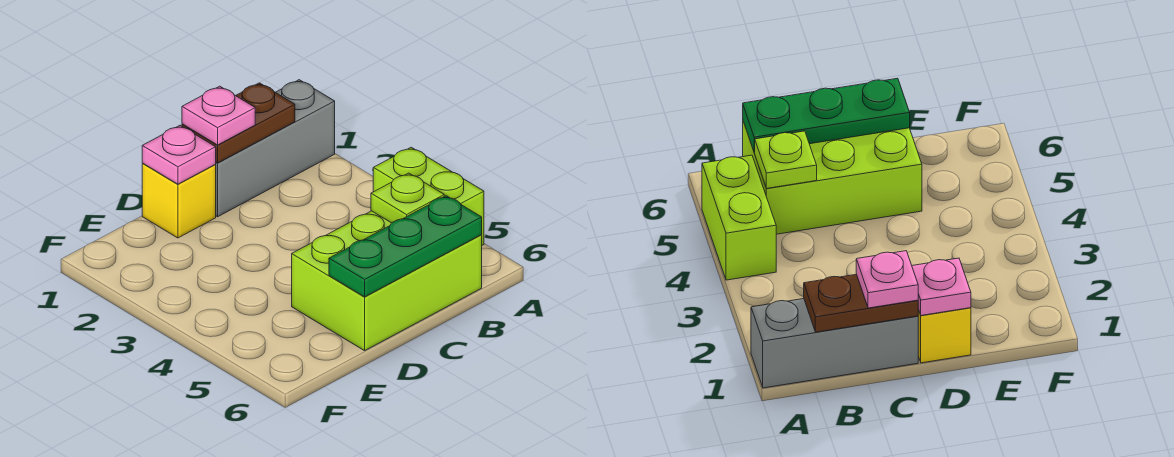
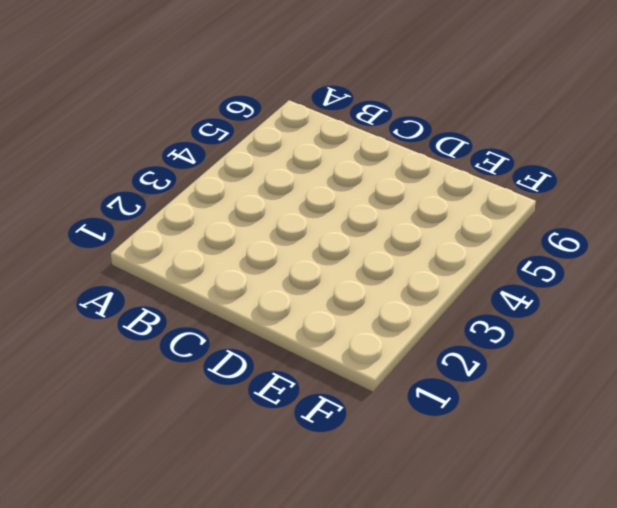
none -> grey 1x3 brick [215,80,335,217]
none -> lime 1x2 brick [373,147,484,245]

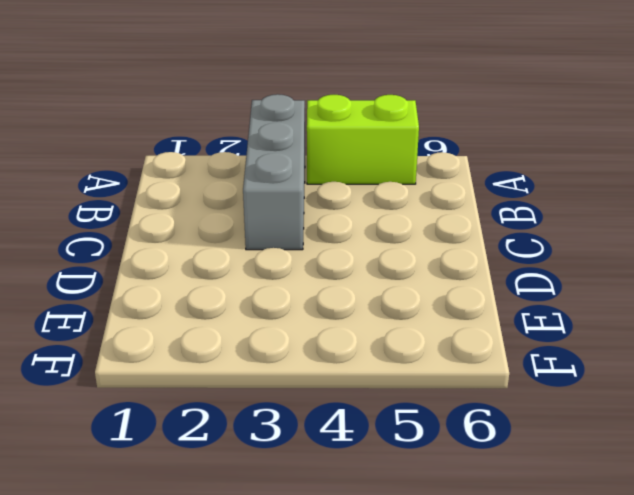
grey 1x3 brick [243,94,305,250] -> grey 1x3 brick moved to [215,80,335,217]
none -> lime 2x3 brick [292,211,482,351]
none -> yellow 1x1 brick [142,164,216,238]

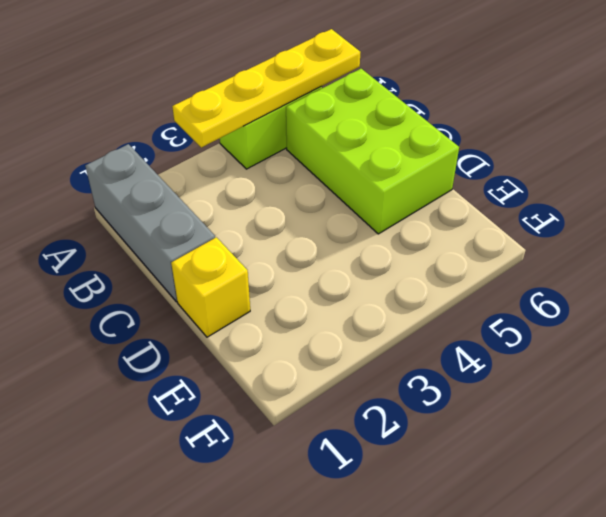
yellow 1x4 plate [172,29,360,147] -> none
none -> brown 1x2 plate [182,83,295,163]
none -> lime 1x1 plate [371,173,444,223]

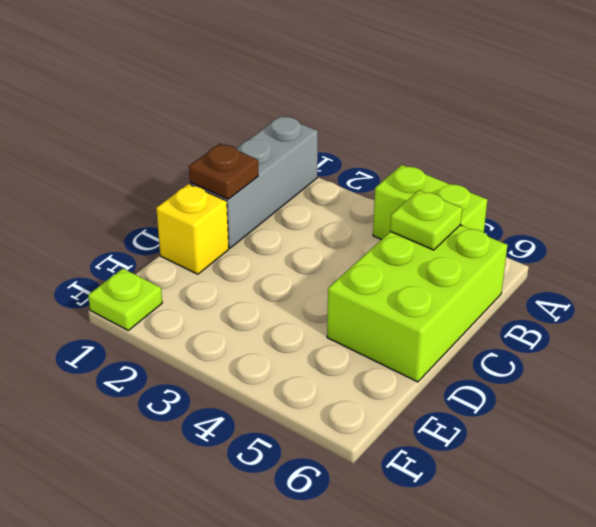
brown 1x1 plate [189,144,258,199] -> brown 1x2 plate [182,83,295,163]
lime 1x1 plate [88,268,162,330] -> none
none -> green 1x3 plate [329,196,482,297]
none -> pink 1x1 plate [142,126,216,184]

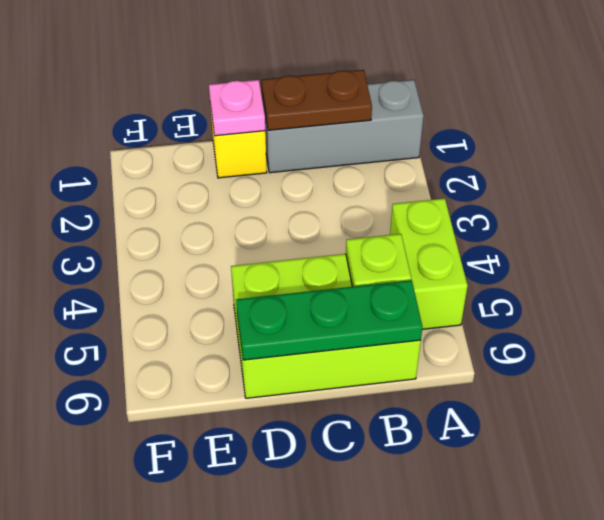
none -> pink 1x1 plate [182,86,255,145]

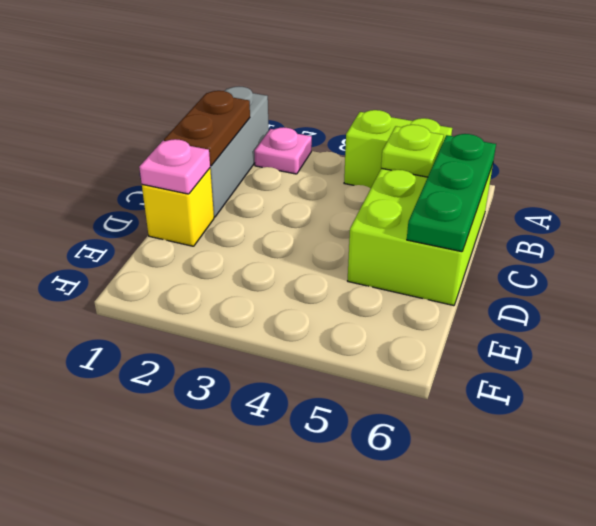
pink 1x1 plate [254,127,312,174] -> pink 1x1 plate moved to [182,86,255,145]

